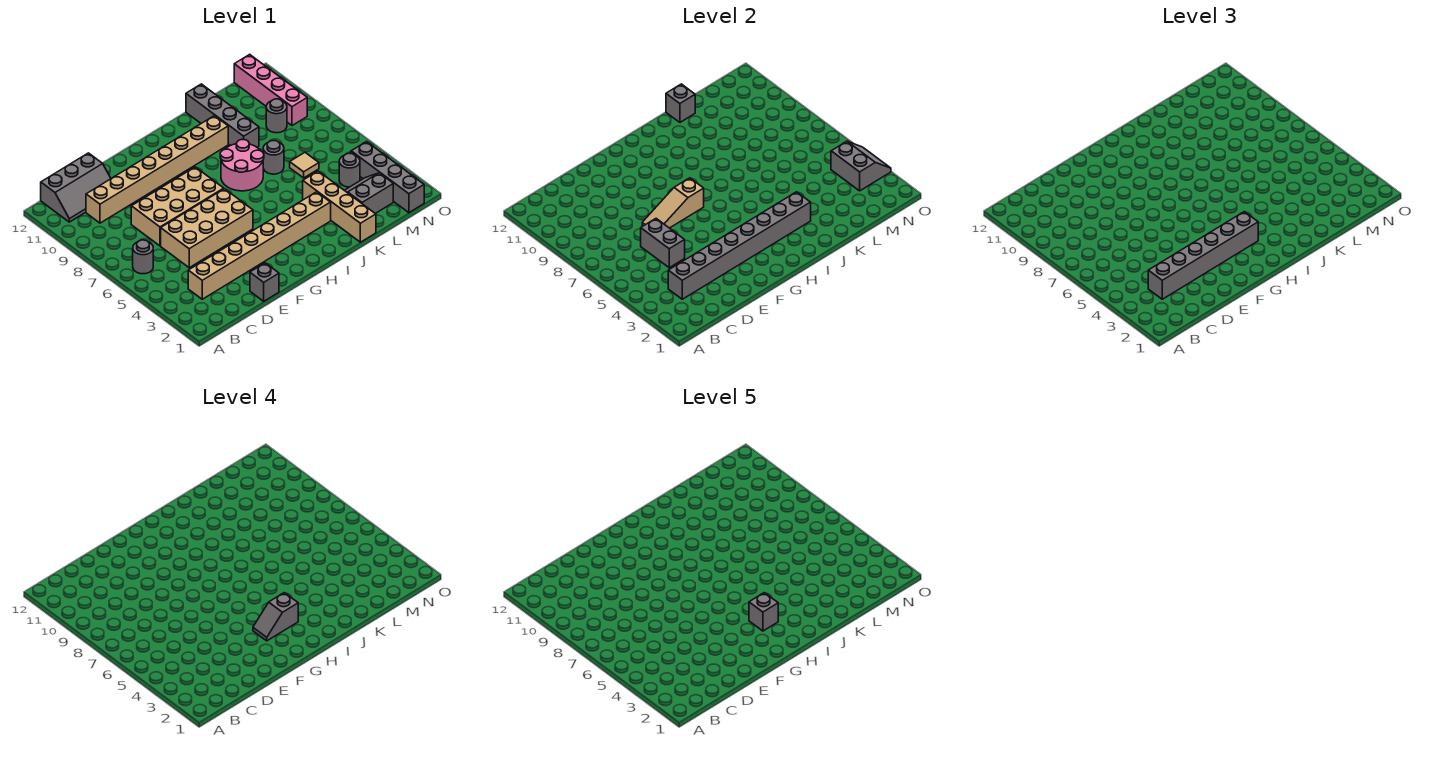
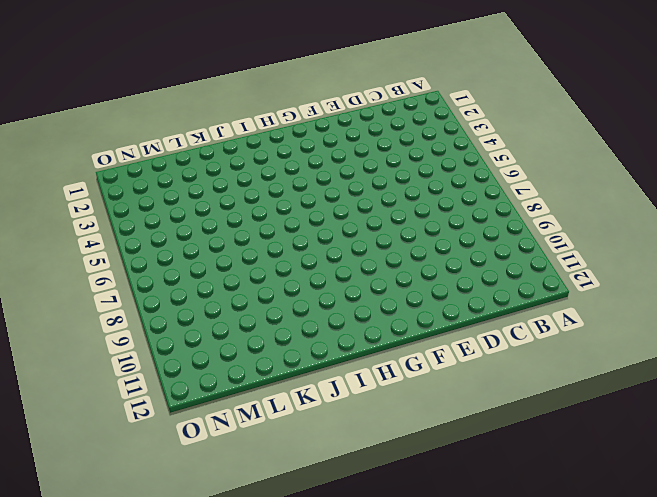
none -> grey 1x1 round brick [133,240,153,274]
none -> grey 2x3 slope [41,153,111,222]
none -> tan 1x8 brick [188,192,331,299]

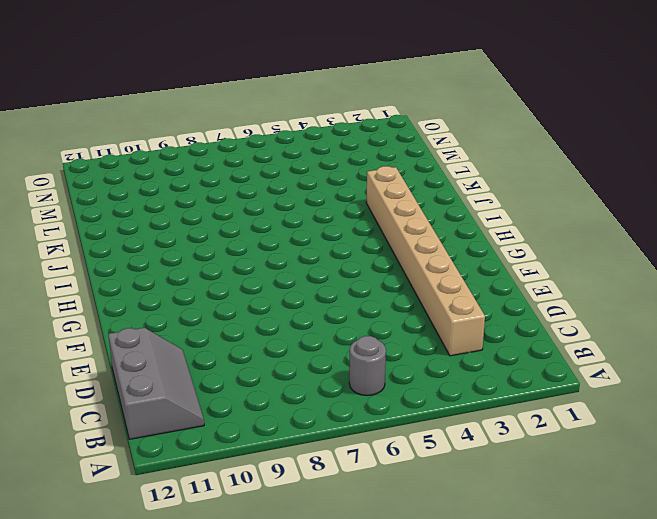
none -> tan 1x8 brick [86,116,228,223]
none -> tan 2x4 brick [161,189,253,268]
none -> tan 2x4 brick [131,167,224,246]

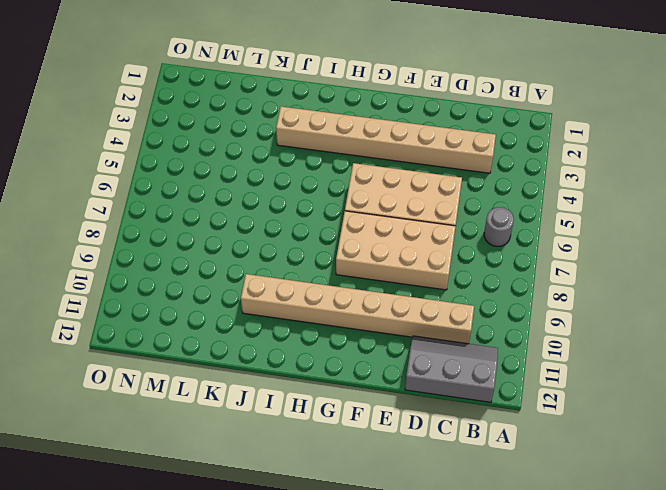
none -> grey 1x1 brick [250,263,279,301]
none -> pink 2x2 round brick [220,139,264,191]
none -> tan 1x4 brick [303,171,376,242]

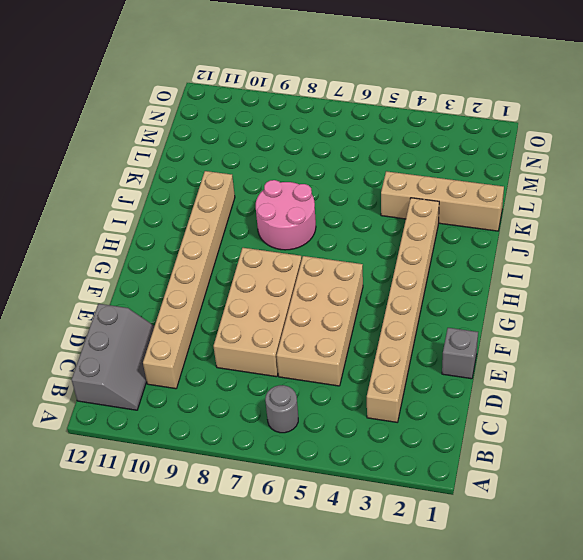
none -> grey 1x1 round brick [263,141,284,174]
none -> grey 1x4 brick [186,84,259,147]
none -> grey 2x2 slope [344,173,393,214]

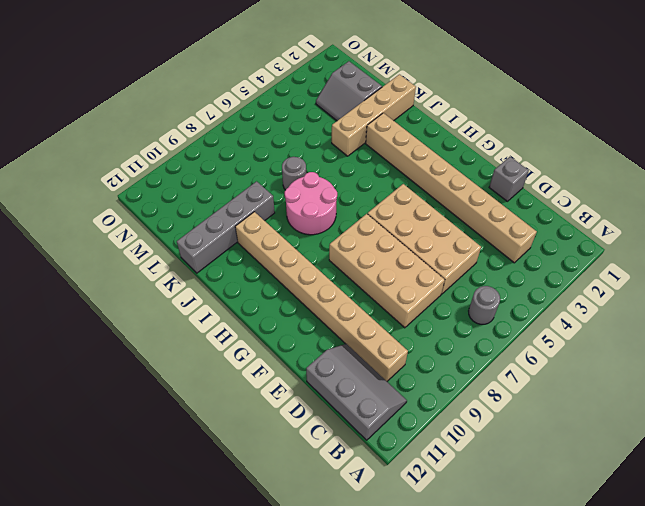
none -> tan 1x1 tile [290,153,319,178]
none -> grey 1x1 round brick [339,153,360,187]
none -> grey 1x1 round brick [266,99,287,133]

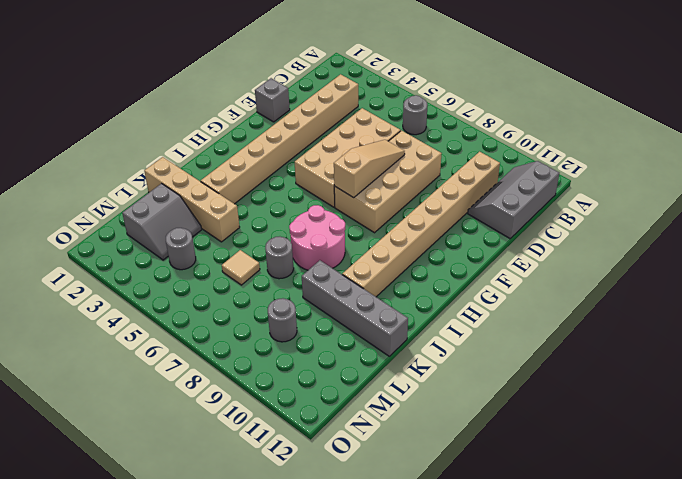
none -> grey 1x4 brick [351,142,424,213]
none -> pink 1x4 brick [234,54,307,126]
none -> grey 1x8 brick [668,192,811,299]

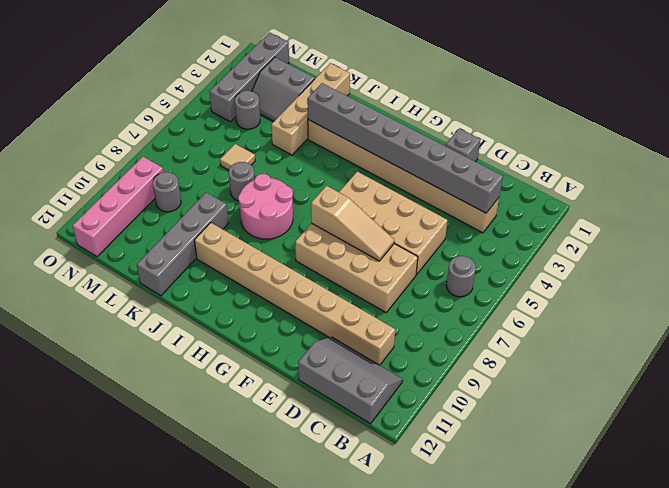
none -> grey 1x2 brick [641,219,685,268]
none -> grey 1x1 brick [666,84,695,122]
none -> grey 2x2 slope [831,141,891,191]

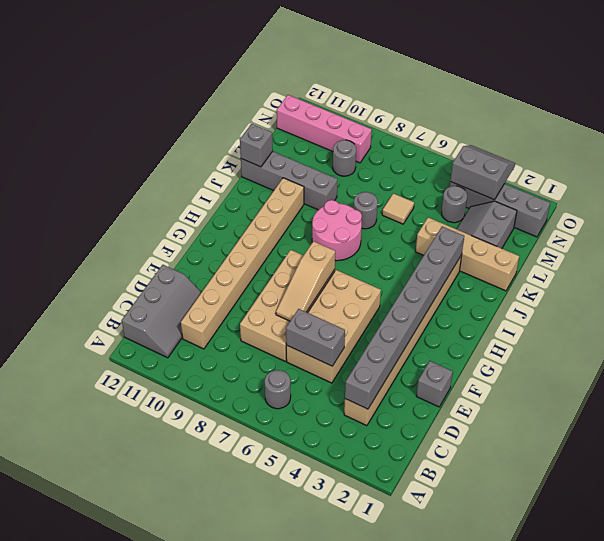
none -> grey 1x6 brick [1148,212,1258,299]
none -> grey 1x2 slope [253,593,298,641]
none -> grey 1x1 brick [749,593,778,631]

